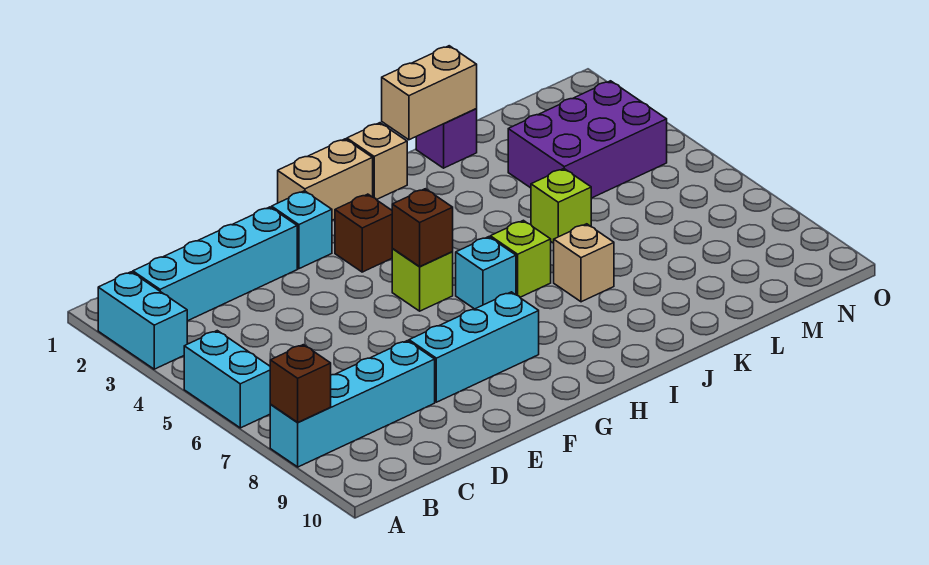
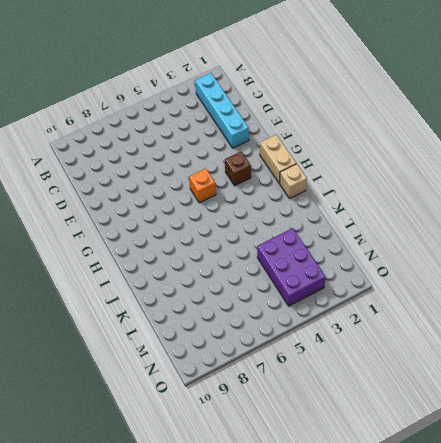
orange 1x1 brick [189,168,216,203] -> lime 1x1 brick [392,249,453,311]
none -> cyan 1x2 brick [98,272,187,369]
none -> cyan 1x2 brick [184,331,271,428]
none -> cyan 1x4 brick [270,341,435,467]

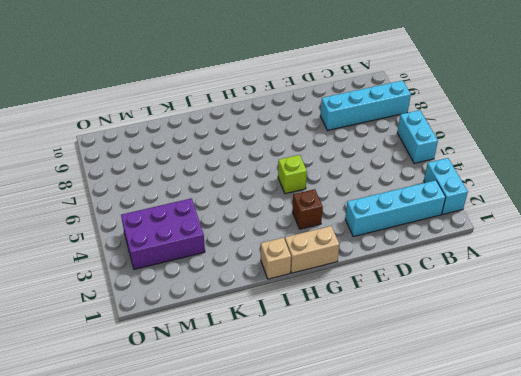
none -> cyan 1x3 brick [409,292,539,402]
none -> cyan 1x1 brick [272,191,332,269]
none -> cyan 1x1 brick [456,237,516,309]

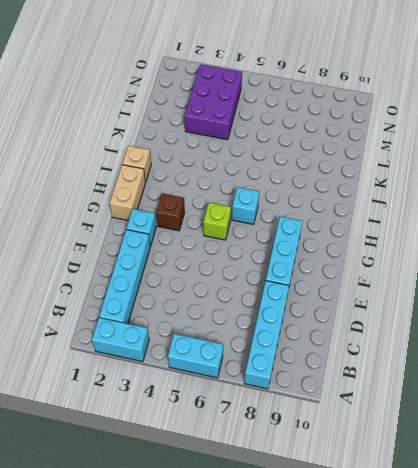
none -> lime 1x1 brick [490,220,551,297]
none -> tan 1x1 brick [554,224,614,302]
none -> purple 1x1 brick [416,109,477,168]

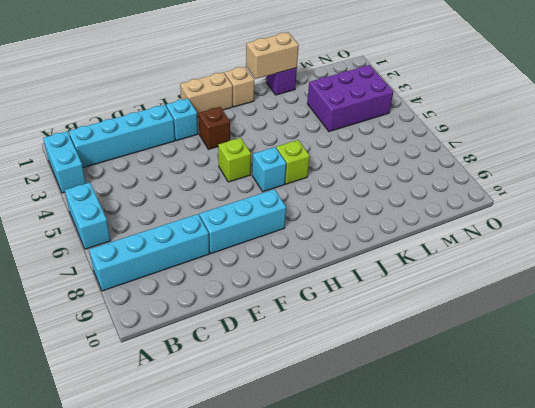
none -> tan 1x1 brick [554,224,614,302]
none -> lime 1x1 brick [531,169,591,243]
none -> brown 1x1 brick [270,345,331,422]

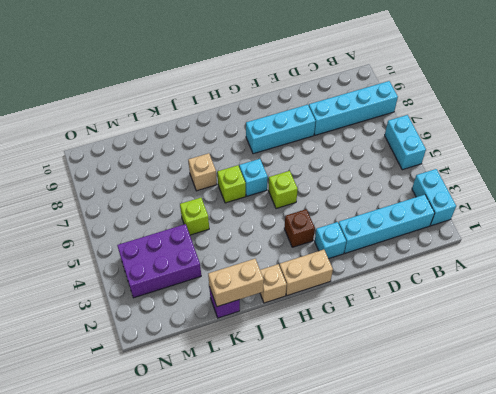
none -> brown 1x1 brick [270,345,331,422]
none -> brown 1x1 brick [392,189,453,266]

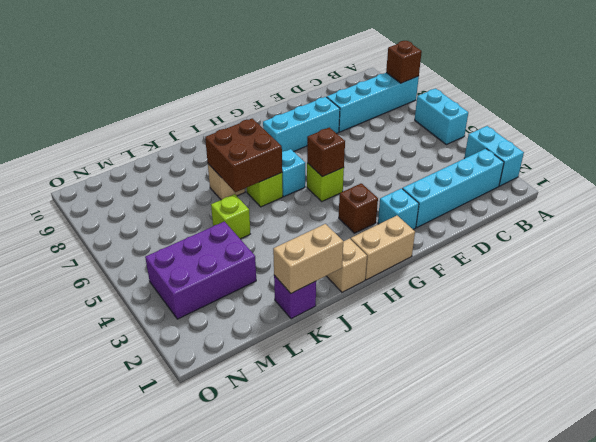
brown 2x2 brick [205,118,282,192] -> none

